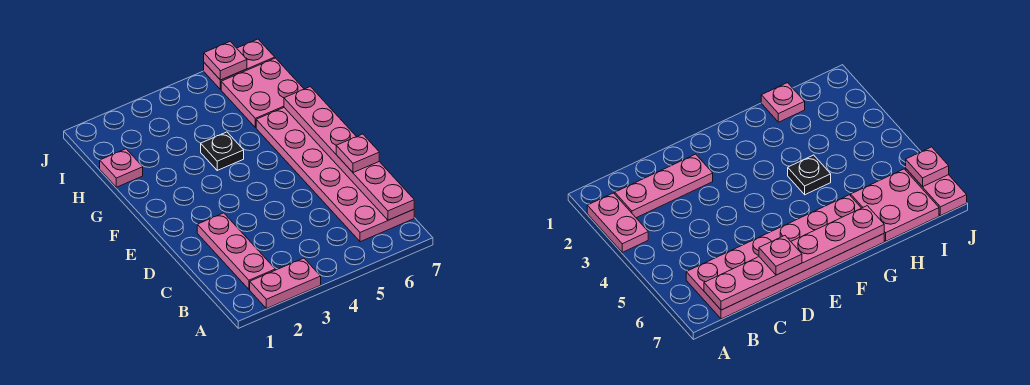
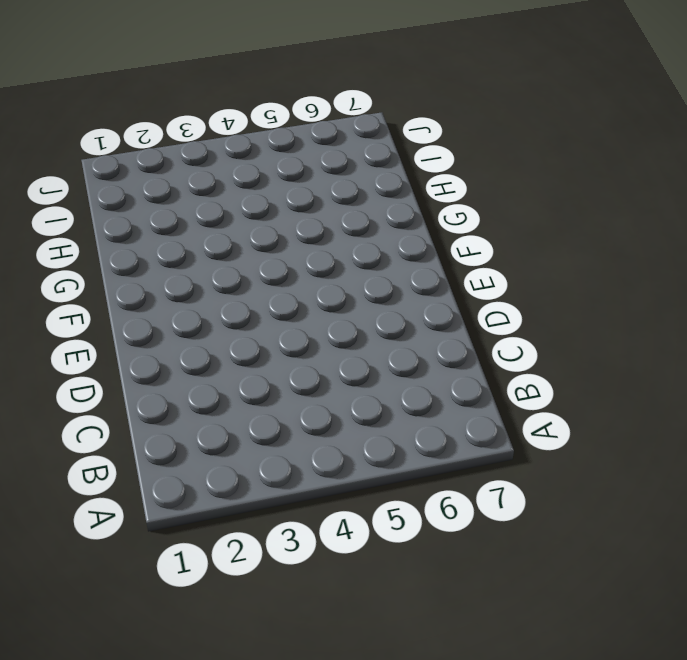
none -> pink 1x2 plate [250,258,321,309]
none -> pink 1x3 plate [197,213,275,289]

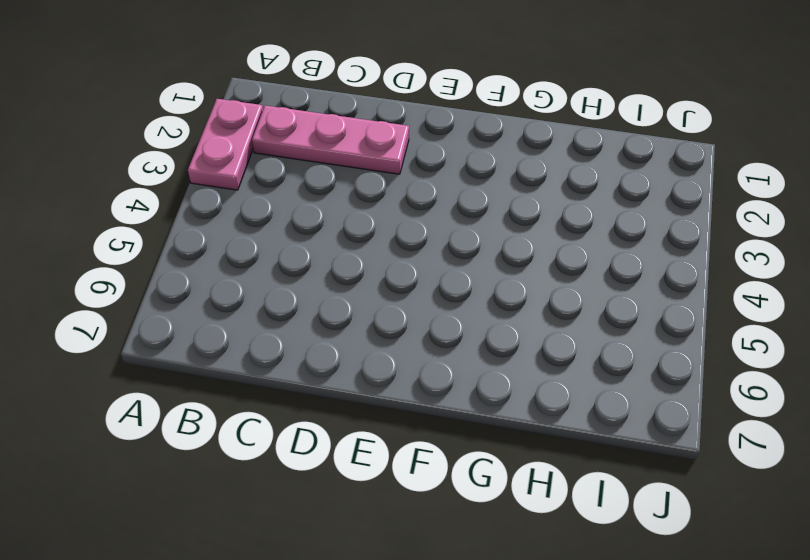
none -> pink 2x6 plate [256,108,414,242]
none -> black 1x1 plate [201,132,244,170]

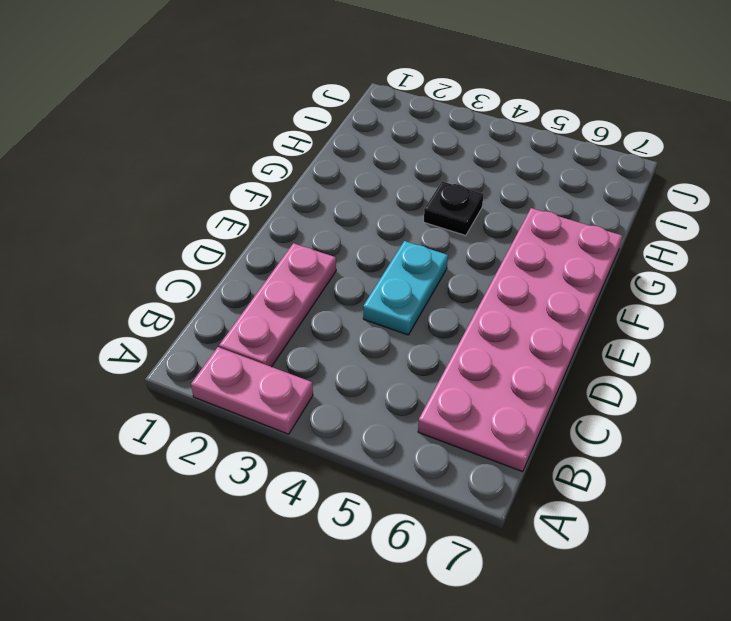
cyan 1x2 plate [363,241,448,335] -> none
none -> pink 1x1 plate [100,149,143,187]
none -> pink 2x2 plate [221,58,304,128]

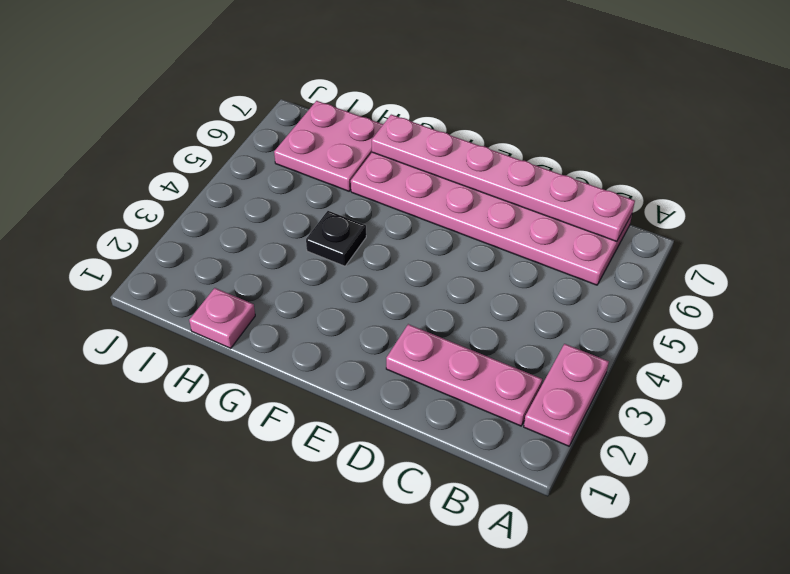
none -> pink 1x2 plate [204,39,275,90]
none -> pink 1x1 plate [204,42,247,80]

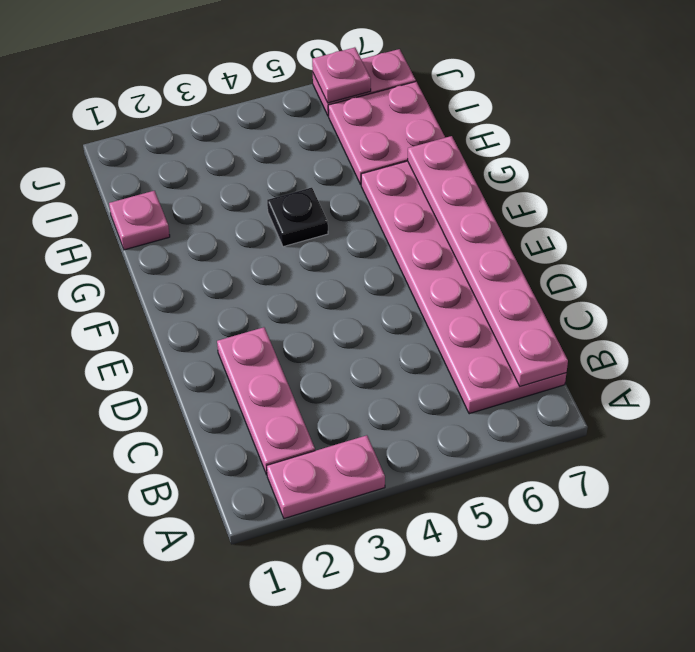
none -> pink 1x1 plate [336,134,379,173]

